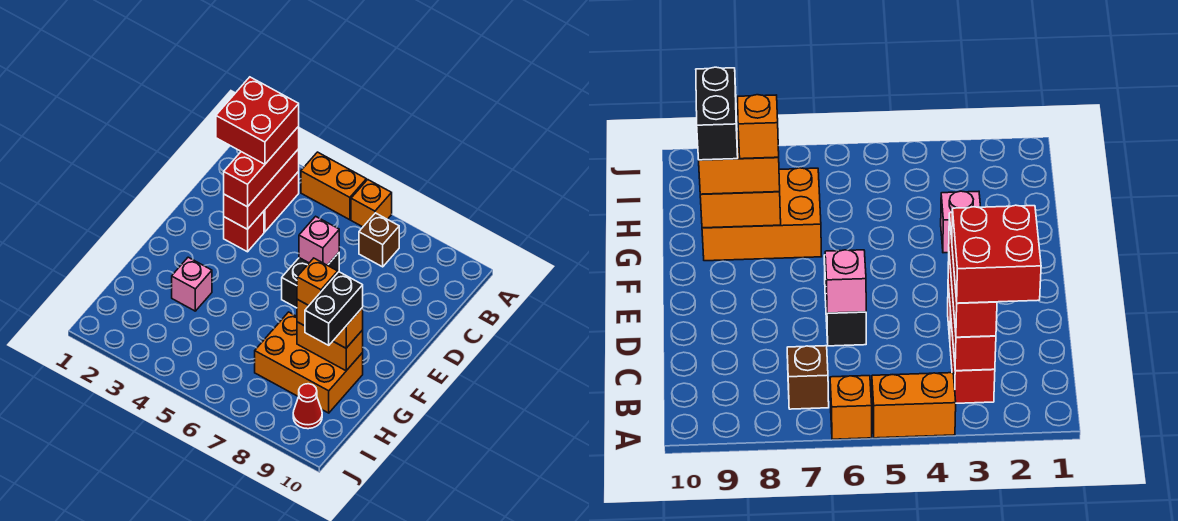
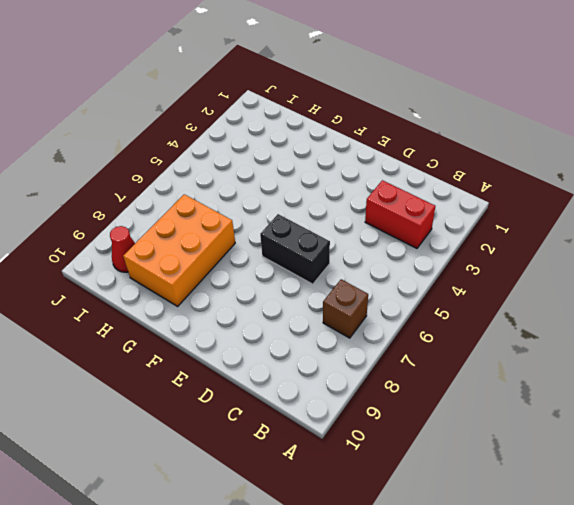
none -> orange 1x2 brick [301,152,366,220]
none -> orange 1x1 brick [351,180,392,227]
none -> red 1x1 brick [224,211,264,252]

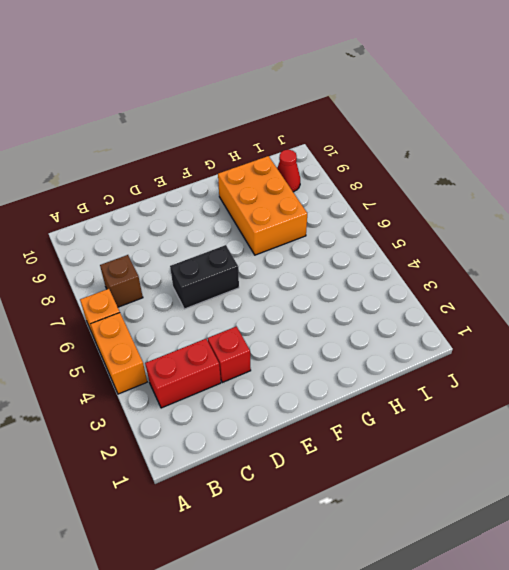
none -> pink 1x1 brick [172,257,212,311]
none -> red 1x3 brick [224,149,299,229]
none -> pink 1x1 brick [299,216,339,265]

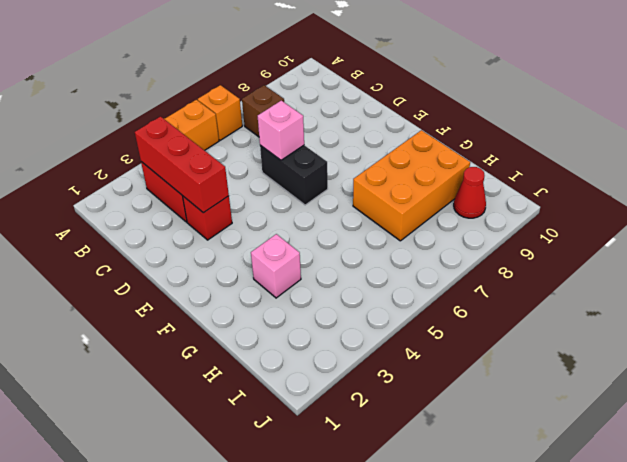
none -> orange 1x2 brick [297,322,363,371]
none -> red 1x3 brick [224,126,299,207]
none -> orange 1x2 brick [297,299,363,348]

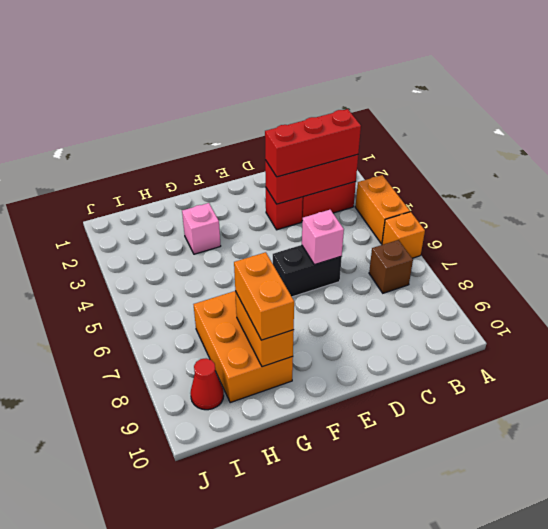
none -> red 2x2 brick [216,77,299,164]
none -> orange 1x1 brick [297,258,338,305]
none -> black 1x2 brick [305,272,363,345]

